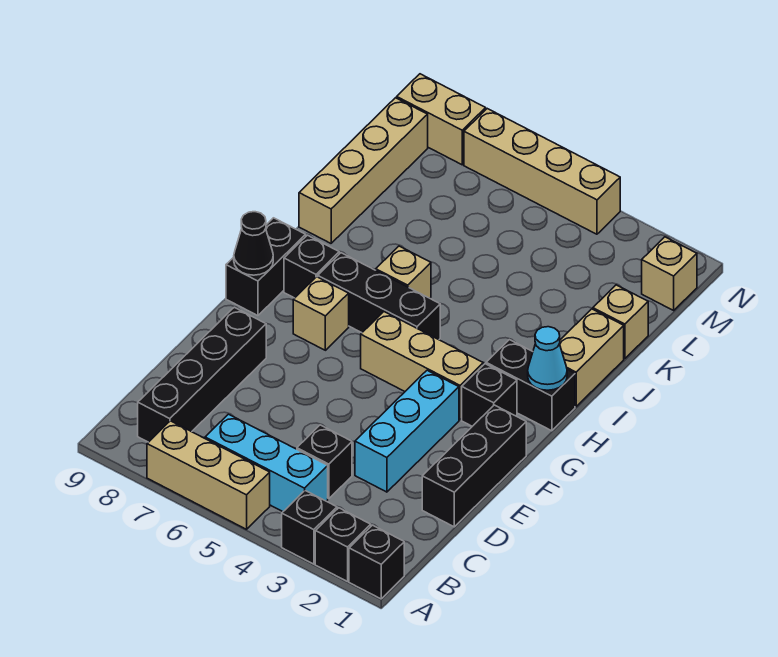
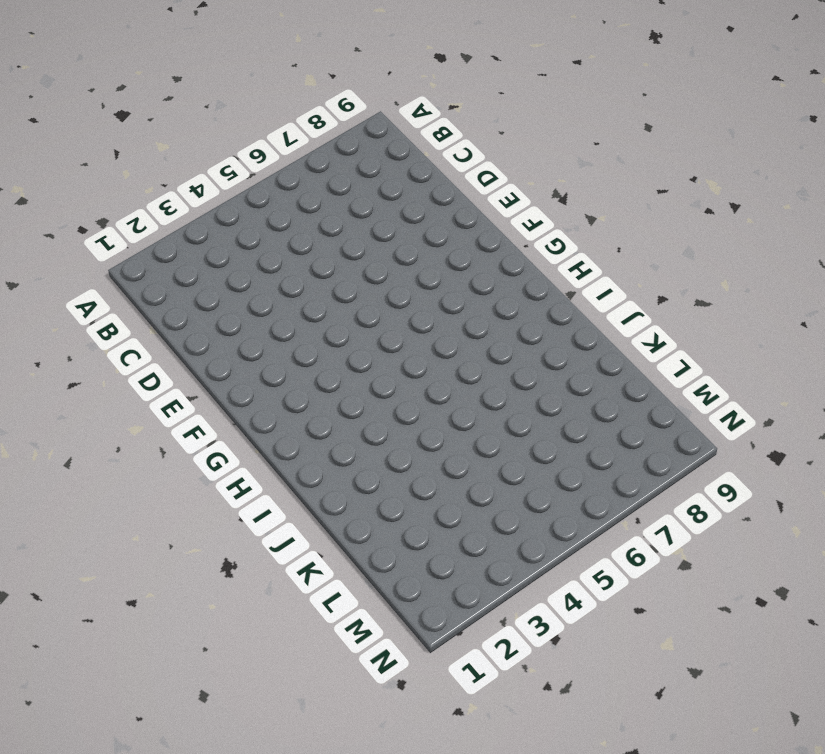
none -> black 1x1 brick [349,525,404,599]
none -> black 1x1 brick [315,508,371,582]
none -> black 1x1 brick [282,491,337,564]

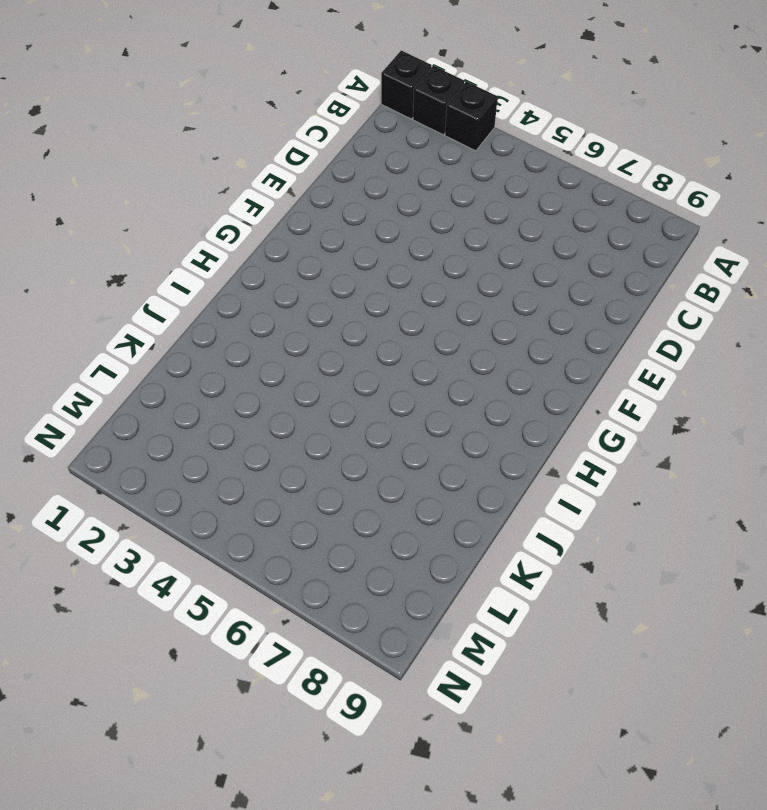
none -> tan 1x3 brick [147,421,270,529]
none -> cyan 1x3 brick [205,414,328,512]
none -> black 1x4 brick [138,307,266,442]

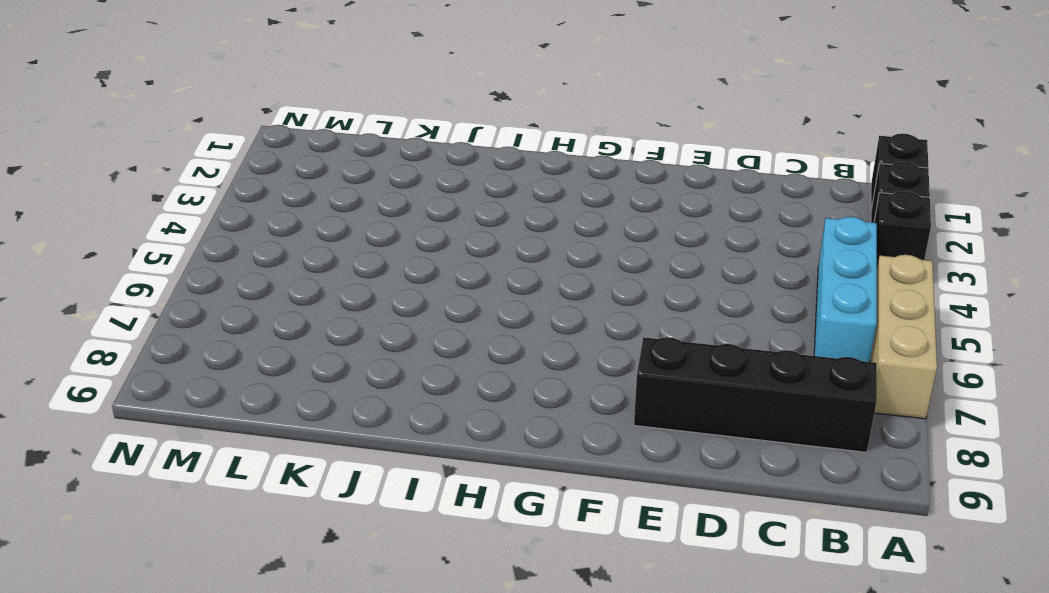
none -> black 1x1 brick [297,425,352,499]
none -> black 1x3 brick [422,405,526,527]
none -> cyan 1x3 brick [355,370,459,492]

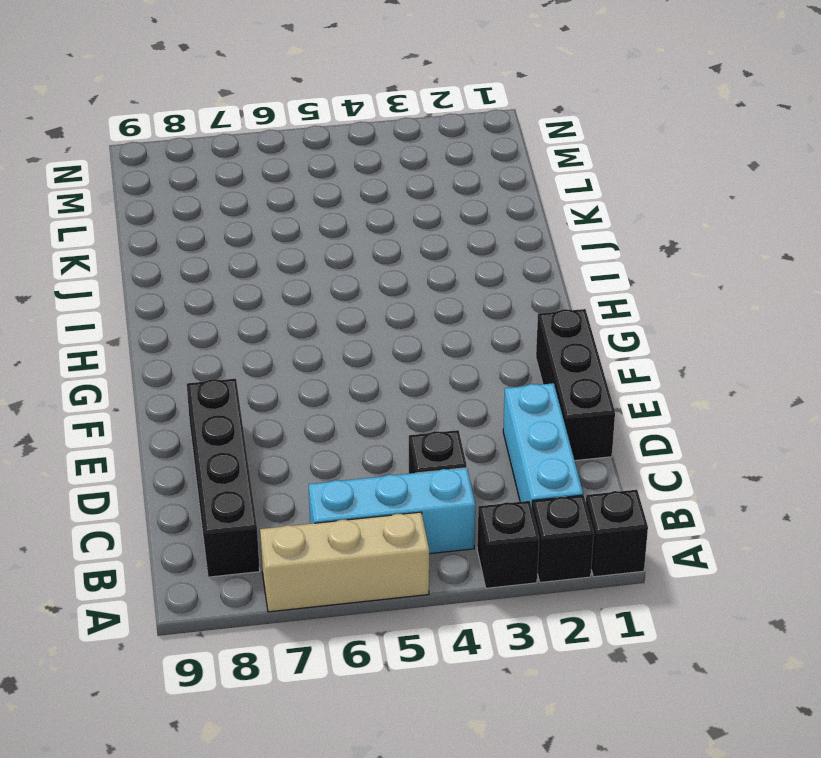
cyan 1x3 brick [503,383,583,507] -> cyan 1x3 brick moved to [355,370,459,492]
none -> black 1x1 brick [462,364,517,426]
none -> tan 1x3 brick [361,312,483,420]
none -> tan 1x1 brick [293,277,349,350]

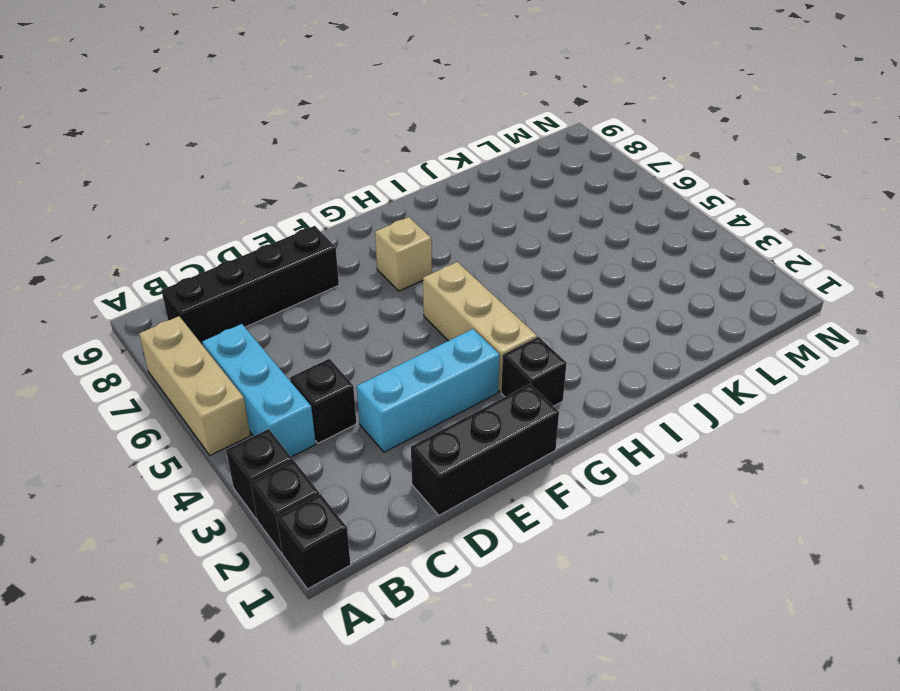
none -> black 1x2 brick [226,218,306,316]
none -> black 1x2 brick [486,340,575,431]
none -> black 1x3 brick [318,253,440,340]

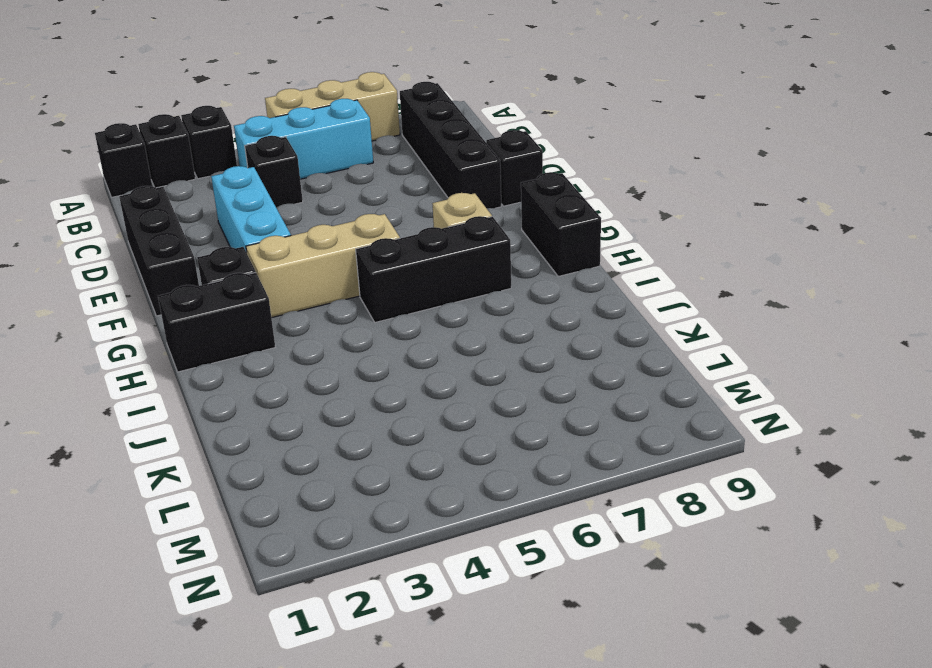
black 1x1 brick [486,130,543,206] -> black 1x1 brick moved to [284,235,339,298]
none -> tan 1x2 brick [559,309,624,407]
none -> tan 1x1 brick [376,246,431,298]
none -> tan 1x4 brick [299,98,428,243]

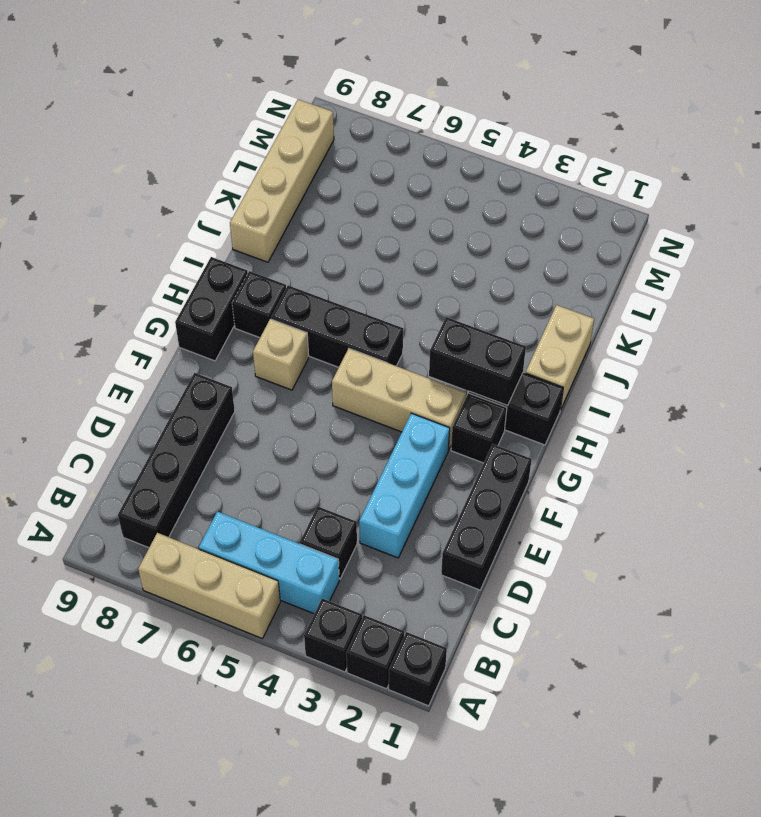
black 1x2 brick [429,317,526,406] -> none
none -> tan 1x1 brick [376,246,431,298]
none -> tan 1x1 brick [593,285,648,359]
none -> tan 1x1 brick [642,237,697,310]

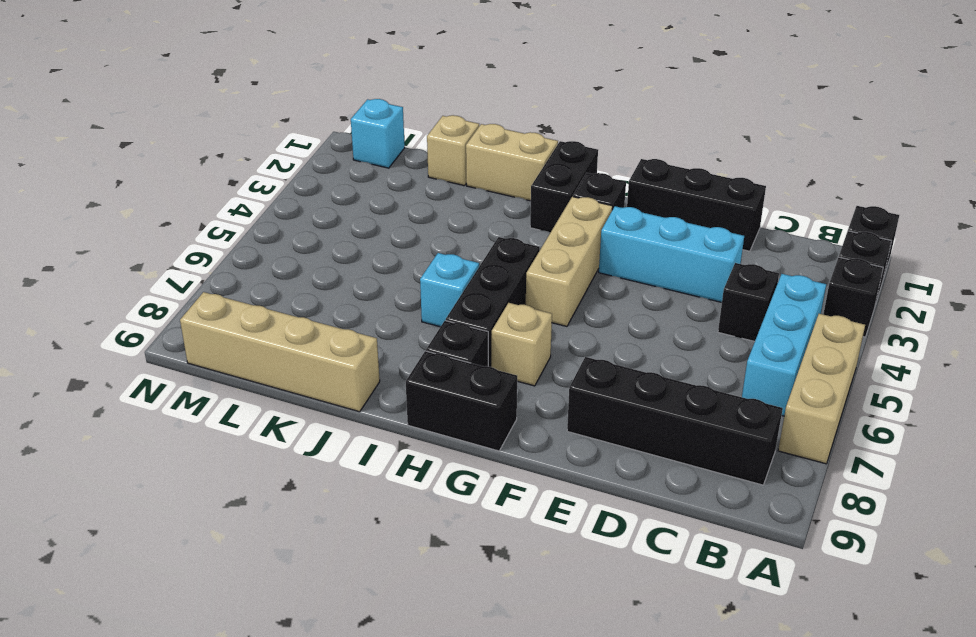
cyan 1x1 brick [420,253,479,327] -> tan 1x1 brick [376,246,431,298]
cyan 1x1 brick [351,99,405,168] -> tan 1x1 brick [642,237,697,310]
none -> tan 1x4 brick [464,109,620,234]
none -> tan 1x2 brick [397,74,486,165]
none -> black 1x1 cone [234,212,273,275]

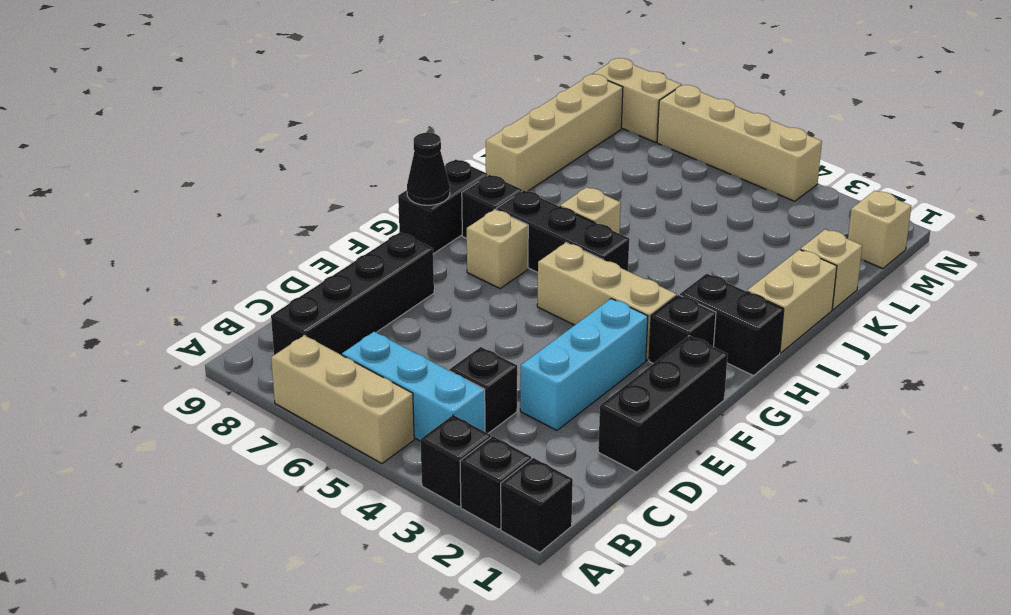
none -> cyan 1x1 cone [528,327,567,390]

